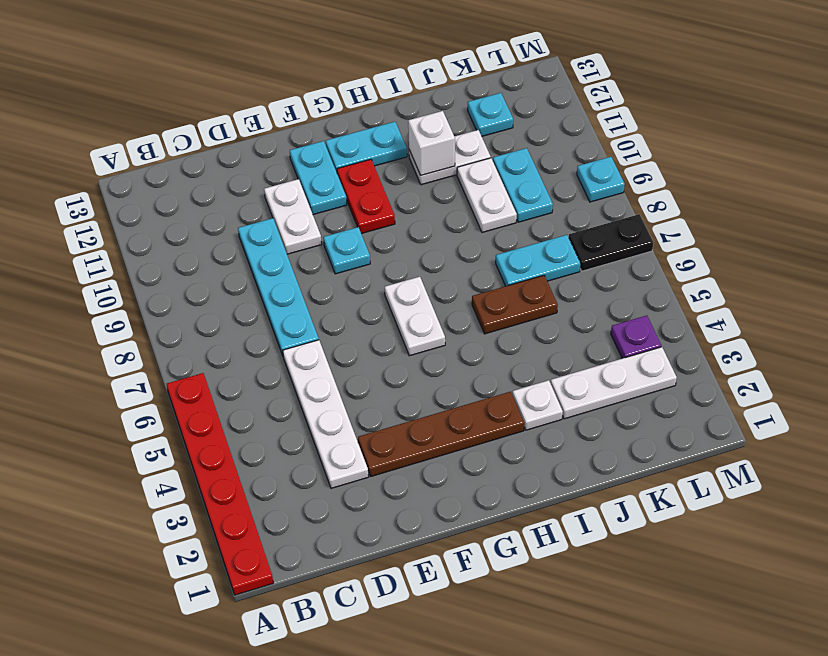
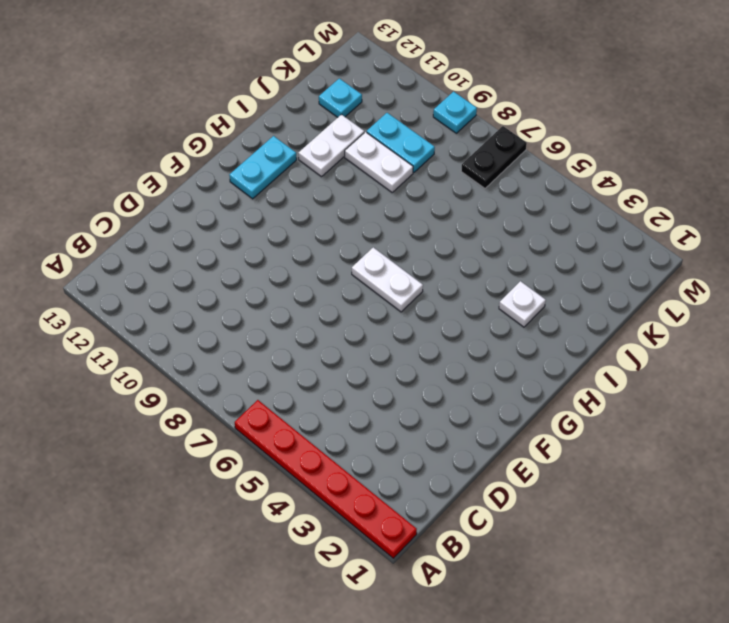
none -> white 1x4 plate [283,340,368,488]
none -> cyan 1x4 plate [238,218,319,356]
none -> brown 1x4 plate [358,392,524,476]

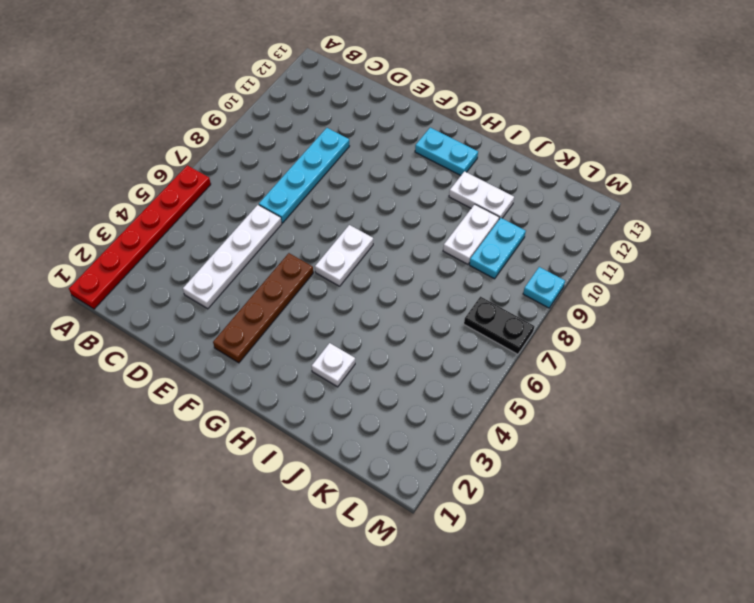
brown 1x4 plate [213,253,313,363] -> brown 1x4 plate turned to [358,392,524,476]
none -> white 1x2 plate [264,179,322,254]
none -> cyan 1x1 plate [323,227,370,274]
none -> cyan 1x2 plate [290,141,347,215]

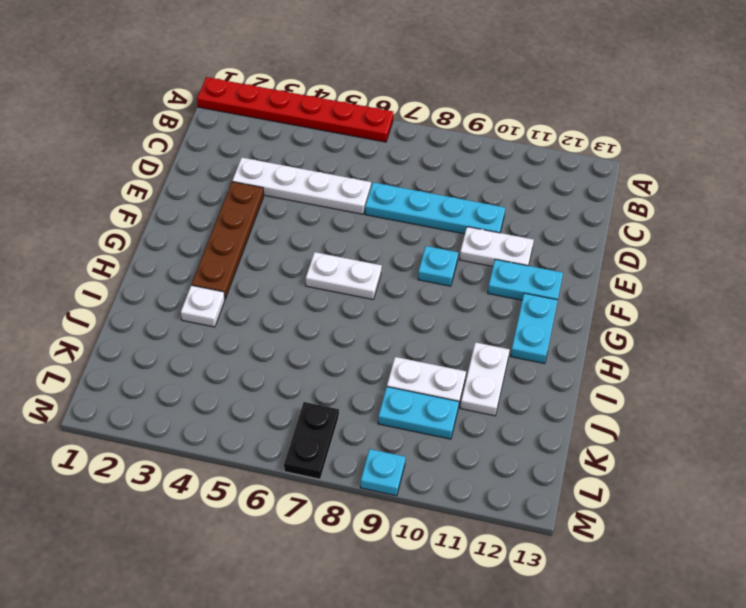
none -> red 1x2 plate [337,159,395,234]
none -> brown 1x2 plate [472,275,558,334]
none -> white 1x3 plate [551,347,677,419]

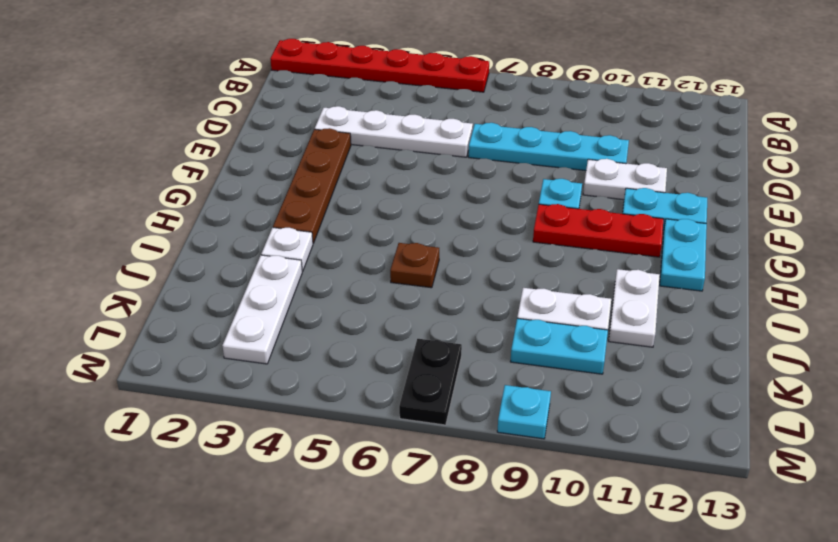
red 1x3 plate [533,204,663,257] -> red 1x2 plate [337,159,395,234]
brown 1x1 plate [390,243,439,288] -> brown 1x2 plate [472,275,558,334]
none -> white 1x2 plate [385,277,445,356]
none -> cyan 1x2 plate [496,235,581,286]
none -> cyan 1x1 plate [468,93,513,136]

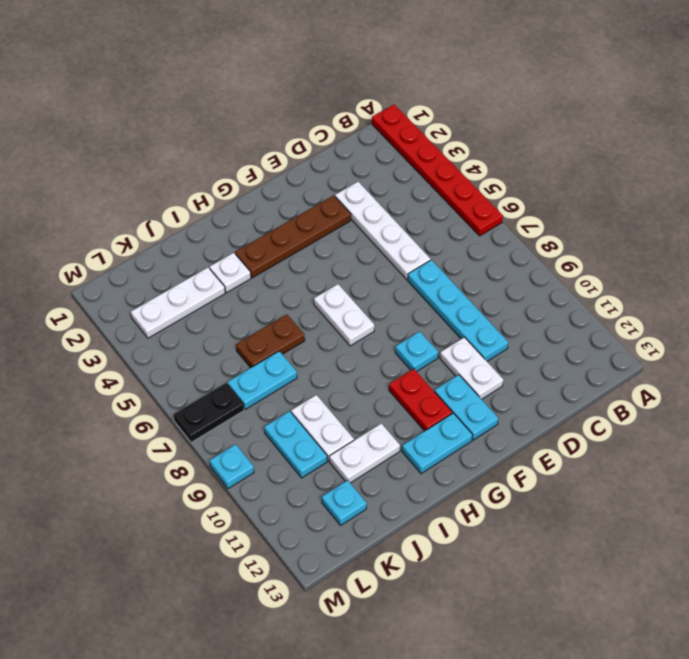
none -> purple 1x1 plate [611,315,661,358]
none -> white 1x1 brick [408,111,455,175]

